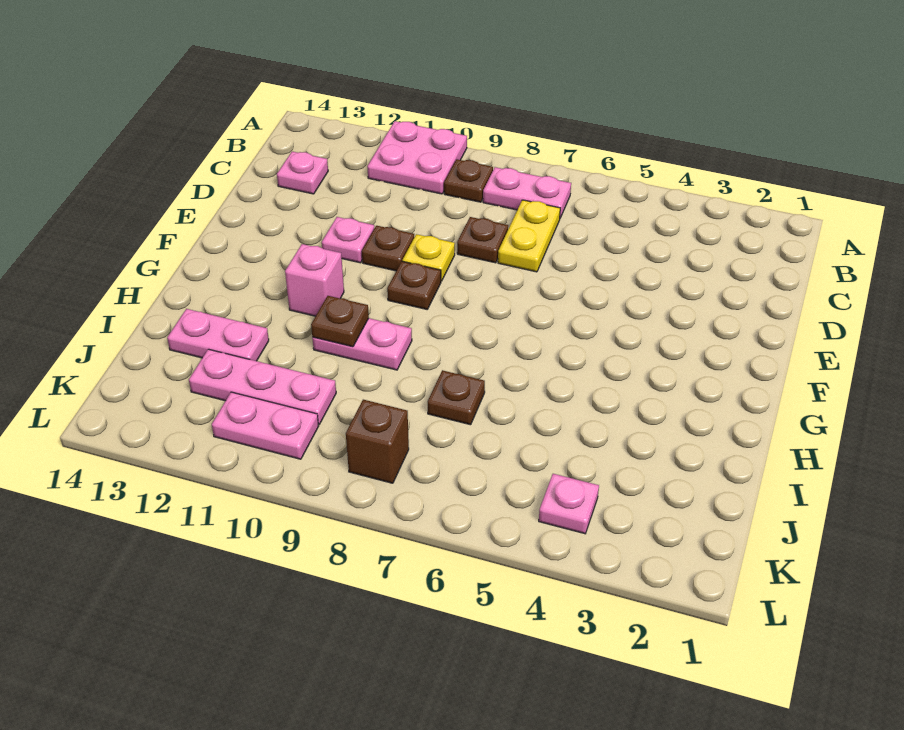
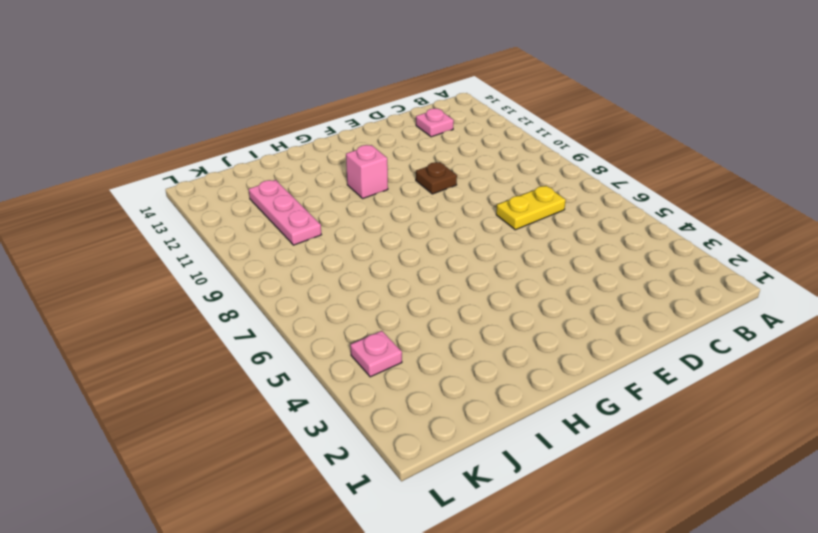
none -> pink 2x2 plate [367,121,467,194]
none -> pink 1x2 plate [483,167,571,218]
none -> brown 1x1 plate [444,159,493,202]

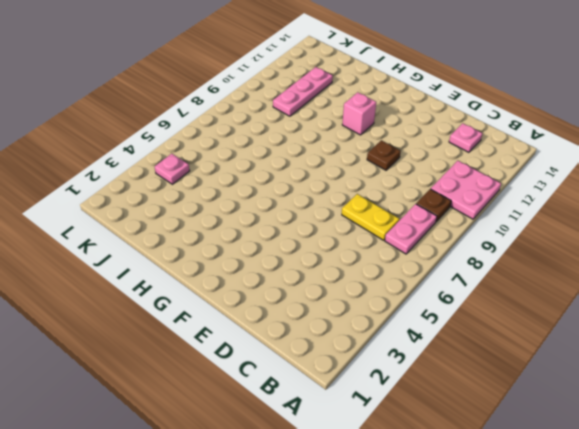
none -> brown 1x1 plate [457,217,508,263]
none -> yellow 1x1 plate [402,234,455,281]
none -> pink 1x1 plate [322,217,374,263]

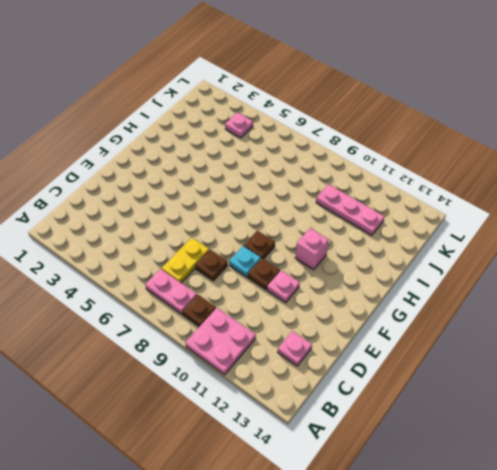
cyan 1x1 plate [229,246,261,277] -> yellow 1x1 plate [402,234,455,281]
none -> pink 1x2 plate [312,318,412,370]
none -> brown 1x1 plate [428,370,485,425]
none -> pink 1x2 plate [167,309,269,361]

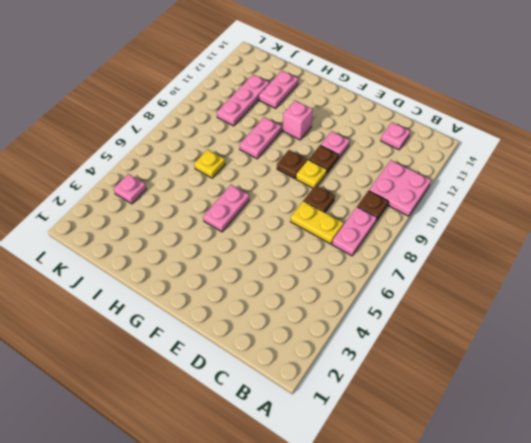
pink 1x2 plate [203,185,249,232] -> pink 1x2 plate moved to [212,392,319,459]
yellow 1x1 plate [194,150,225,178] -> brown 1x1 plate [428,370,485,425]
none -> brown 1x1 brick [346,400,409,483]
none -> brown 1x1 plate [311,296,369,347]

